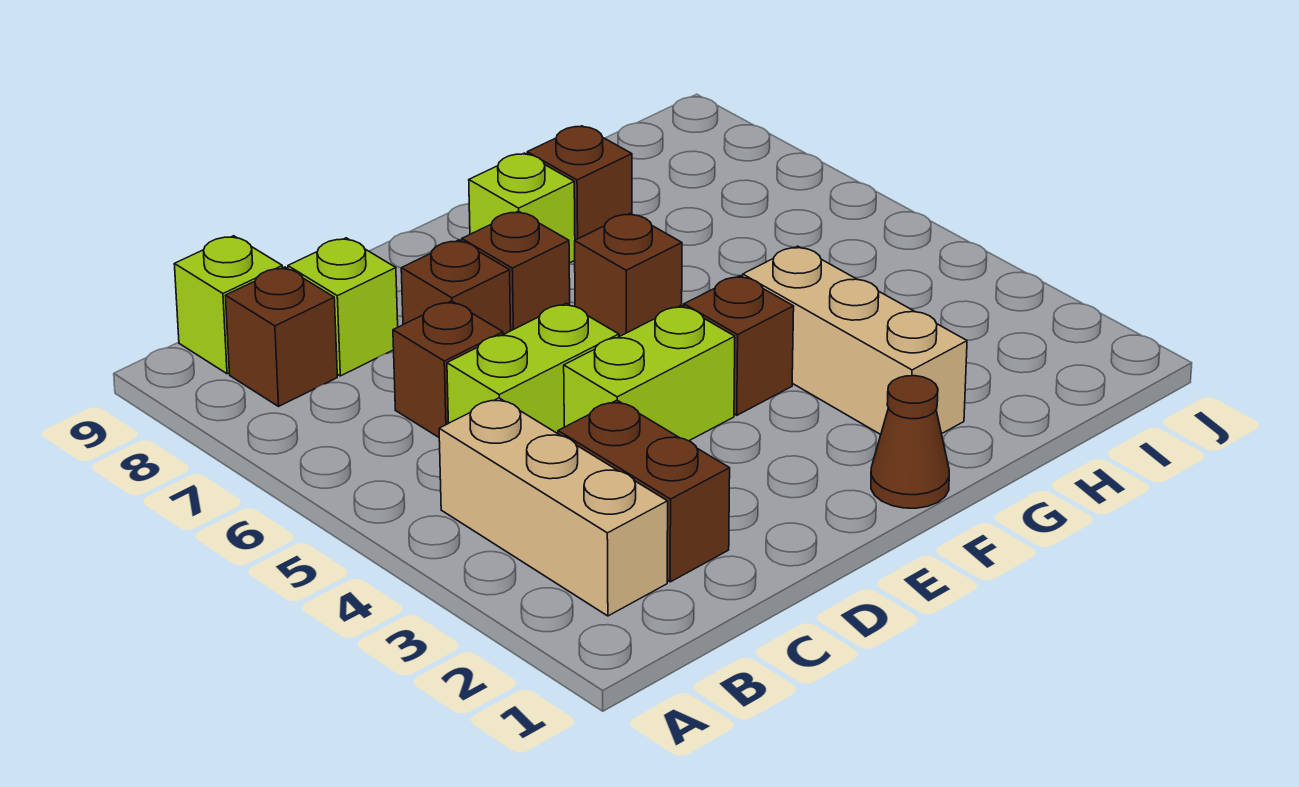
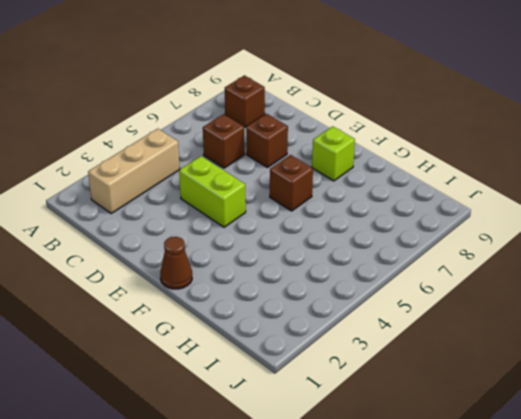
none -> lime 1x1 brick [174,236,282,374]
none -> brown 1x2 brick [558,400,730,582]
none -> lime 1x2 brick [447,303,619,434]

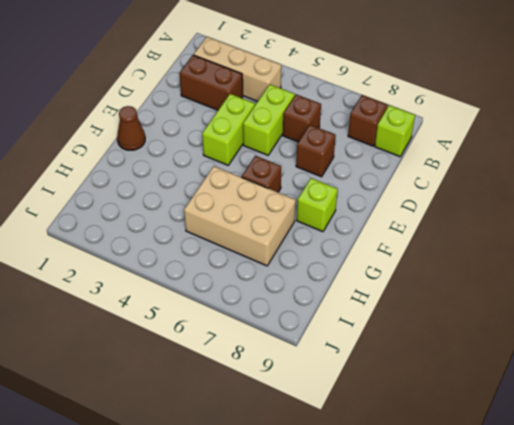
tan 2x3 brick [184,166,296,266] -> none
none -> lime 1x1 brick [288,238,398,376]
none -> brown 1x1 brick [462,211,570,331]
none -> brown 1x1 brick [684,276,794,415]

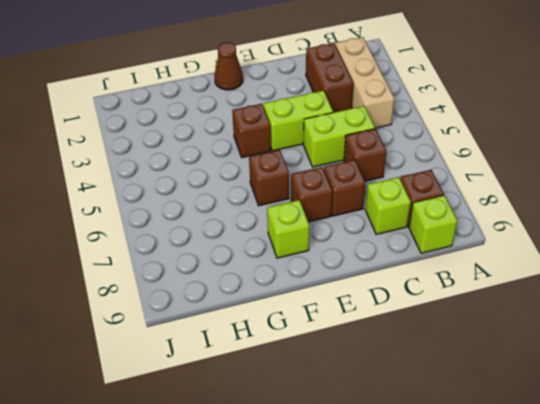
none -> tan 1x3 brick [743,246,967,435]
none -> brown 1x1 brick [527,126,632,240]

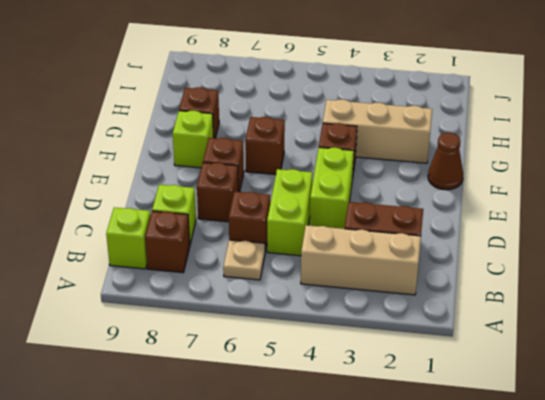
tan 1x1 plate [223,240,265,280] -> none

